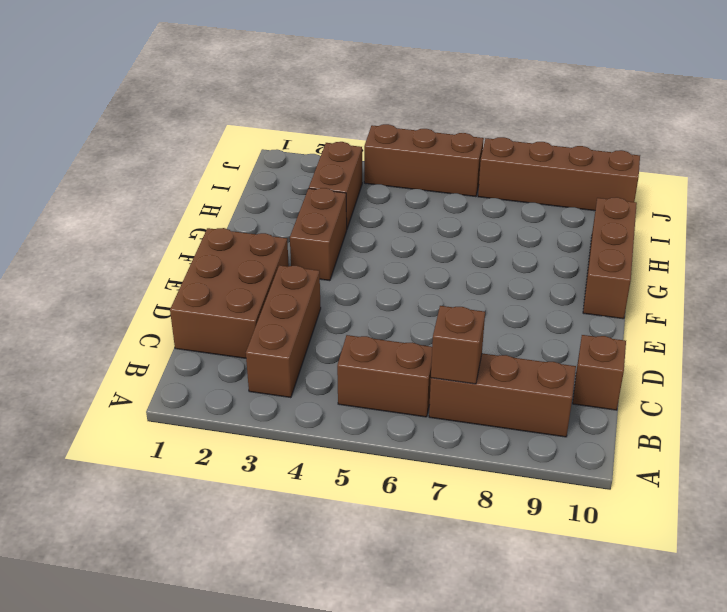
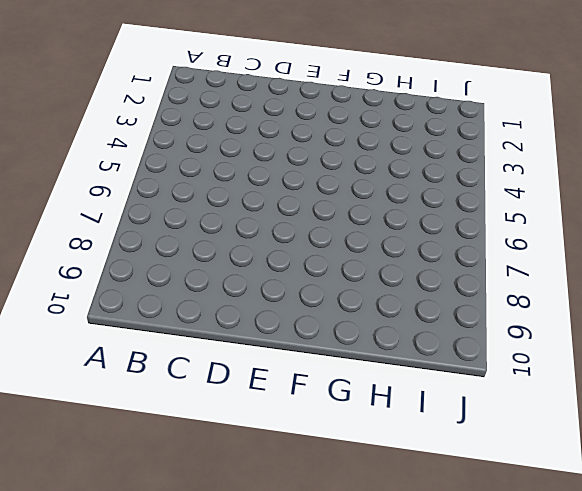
none -> brown 1x3 brick [246,265,321,398]
none -> brown 1x2 brick [337,335,432,417]

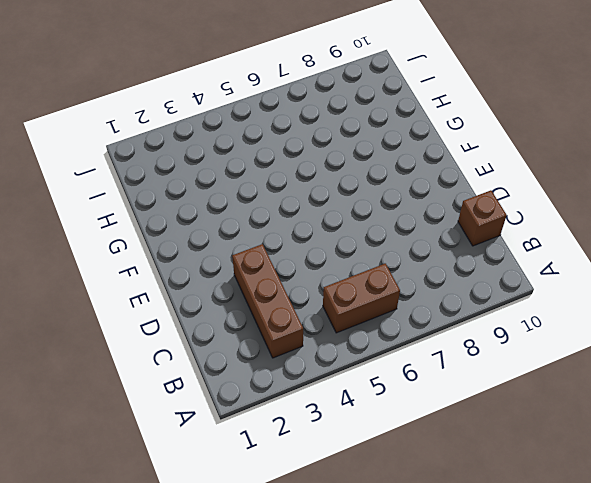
none -> brown 1x3 brick [429,353,576,437]
none -> brown 2x3 brick [170,228,289,358]

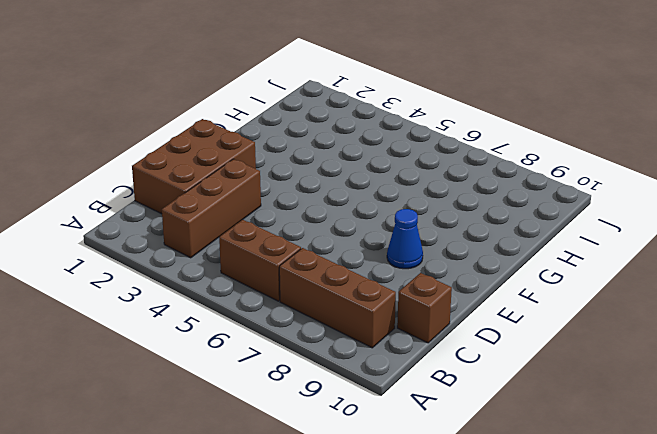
blue 1x1 cone [387,209,423,269] -> none
none -> brown 1x2 brick [290,188,347,281]
none -> brown 1x3 brick [583,197,637,319]

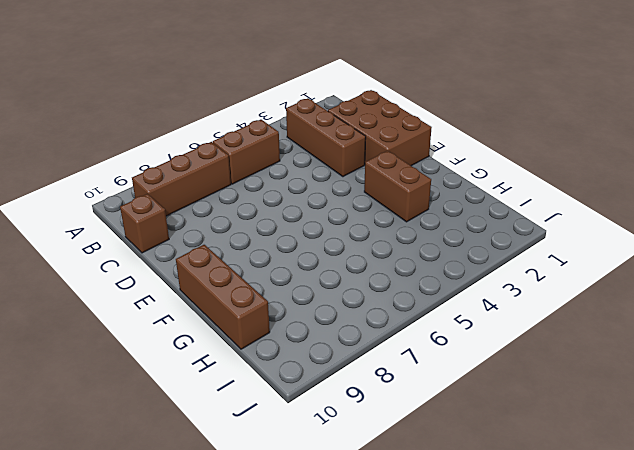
none -> brown 1x2 brick [309,142,362,228]
none -> brown 1x3 brick [364,124,484,197]

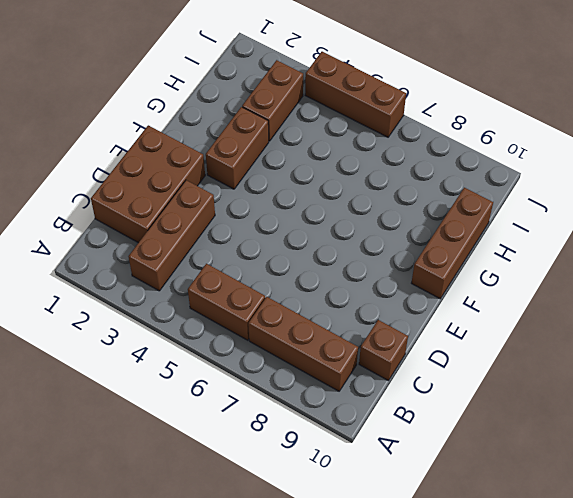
none -> brown 1x4 brick [478,137,640,211]
none -> brown 1x1 brick [431,306,485,384]

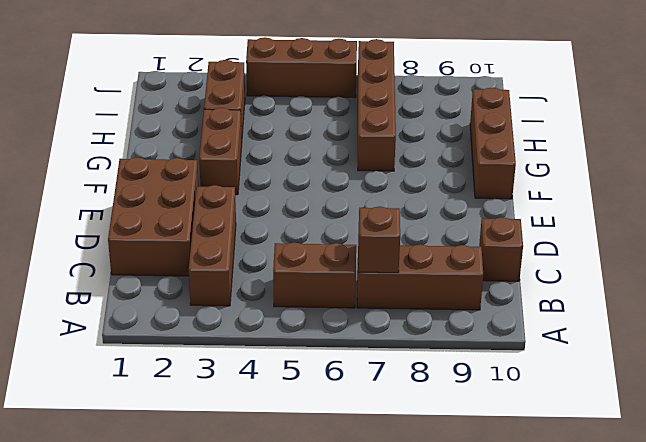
brown 1x4 brick [358,39,396,171] -> brown 1x4 brick turned to [478,137,640,211]

